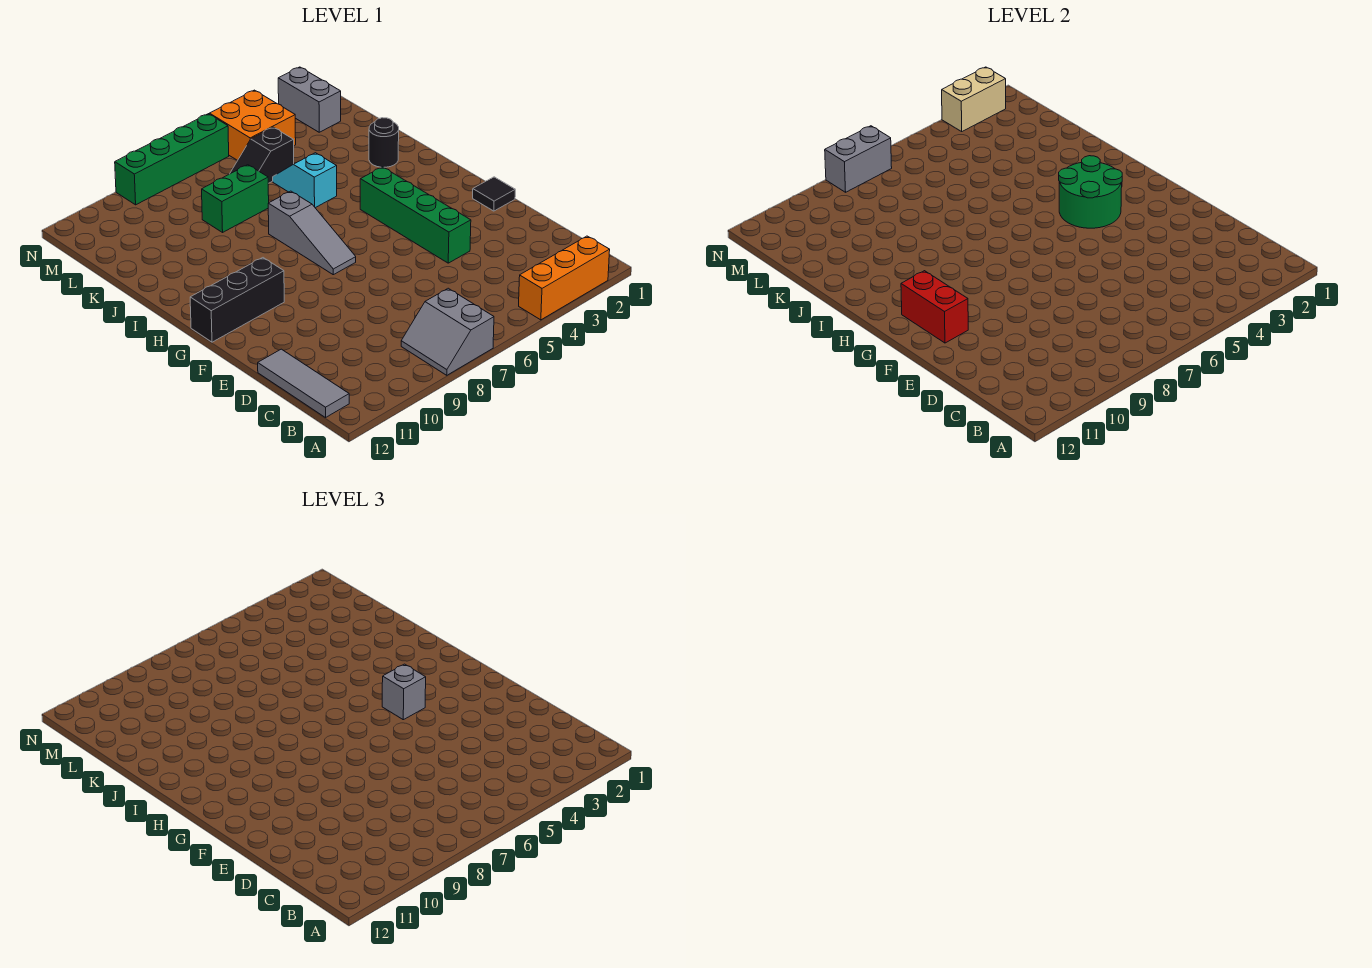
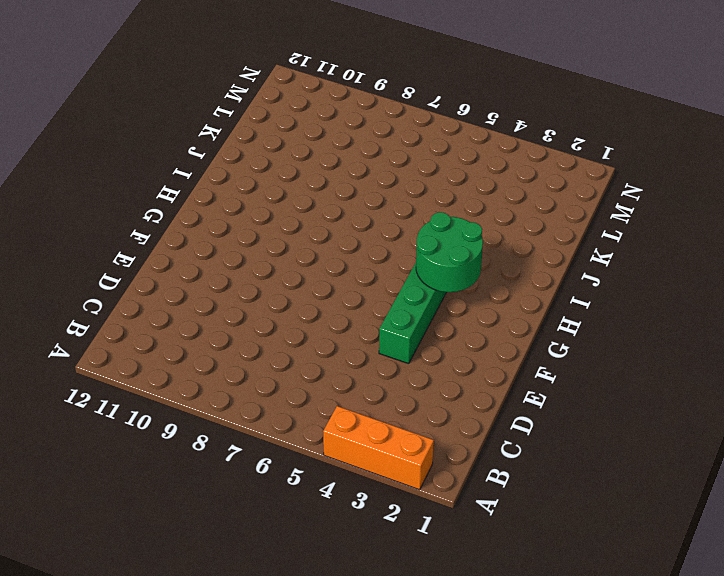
none -> grey 2x2 slope [401,288,494,375]
none -> grey 1x3 tile [258,349,349,417]
none -> black 1x1 tile [473,177,515,211]

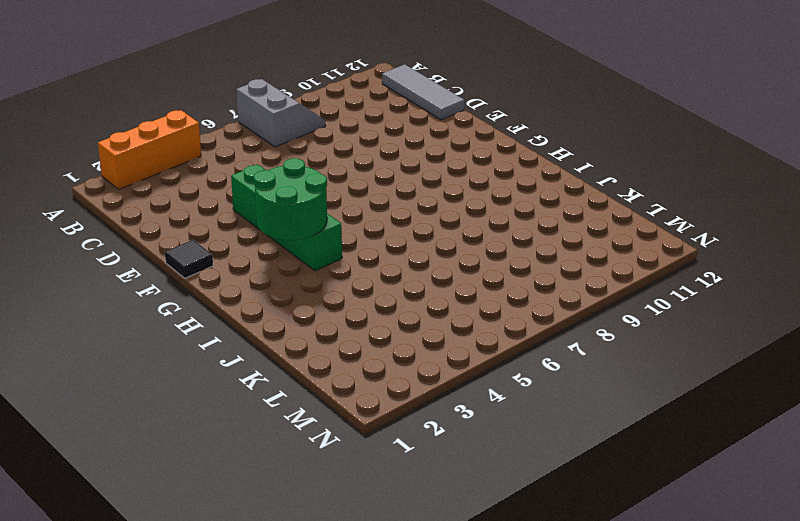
none -> grey 1x3 slope [268,191,356,275]
none -> black 1x3 brick [190,258,284,342]
none -> black 1x1 round brick [369,118,399,167]

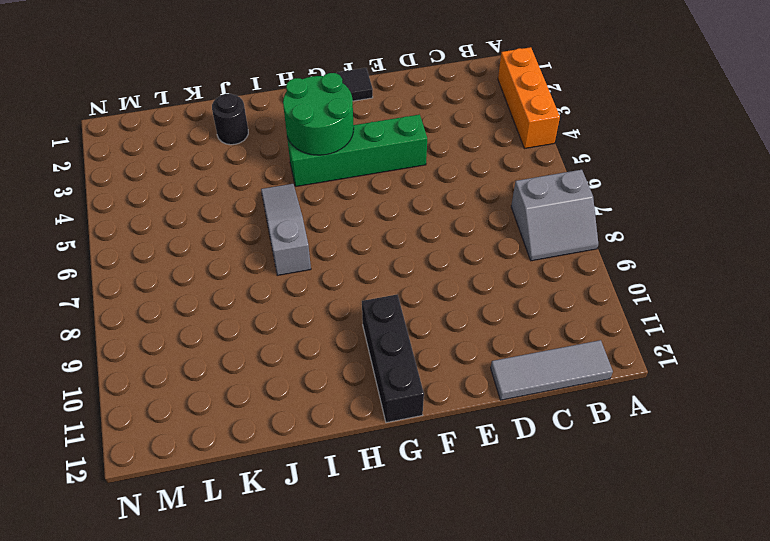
grey 1x3 slope [261,184,311,276] -> grey 1x3 slope turned to [268,191,356,275]
none -> cyan 1x2 slope [273,153,337,208]
none -> green 1x2 brick [202,165,269,232]
none -> black 1x2 slope [230,127,294,183]

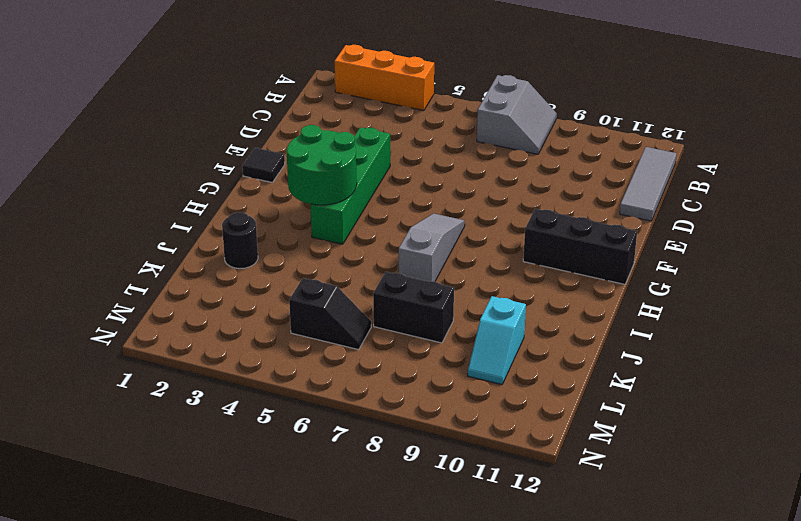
black 1x2 brick [373,272,454,343] -> green 1x2 brick [202,165,269,232]
cyan 1x2 slope [468,296,526,384] -> cyan 1x2 slope moved to [273,153,337,208]
none -> grey 1x2 brick [278,67,341,132]
none -> orange 2x2 brick [209,90,296,160]
none -> green 1x4 brick [115,114,229,205]

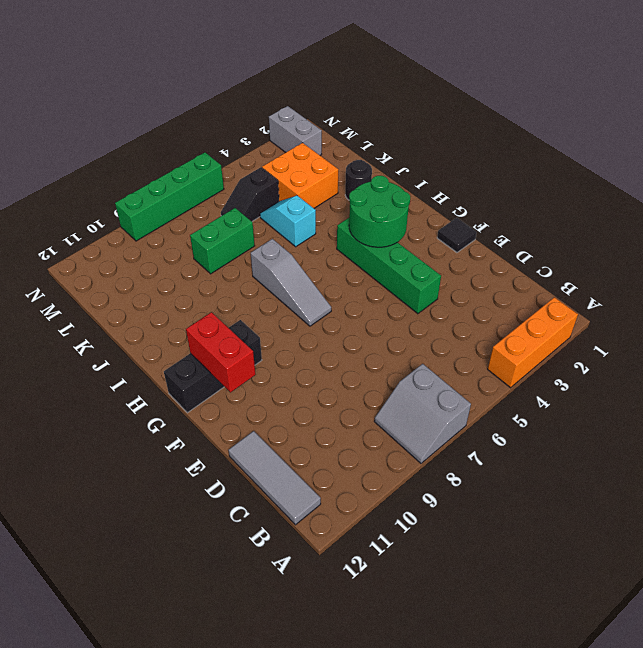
orange 2x2 brick [262,143,338,208] -> orange 2x2 brick moved to [209,90,296,160]
none -> tan 1x2 brick [942,67,1006,131]
none -> grey 1x2 brick [825,126,892,192]
none -> grey 1x1 brick [382,664,426,720]

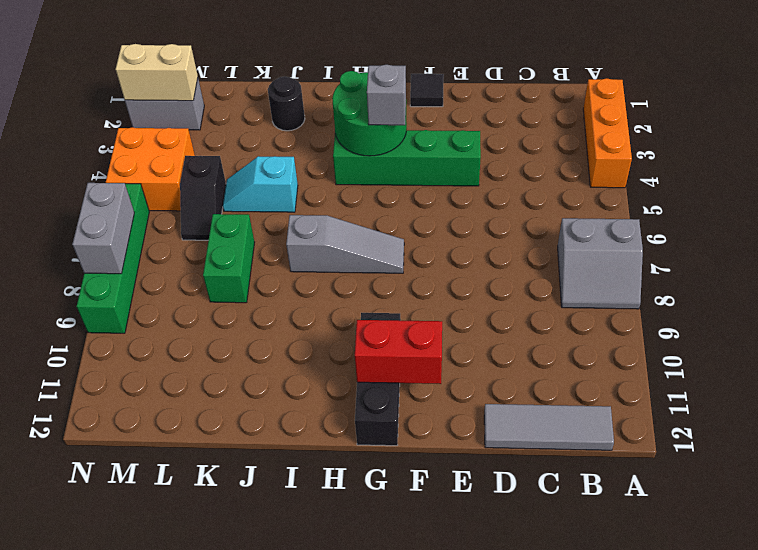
tan 1x2 brick [116,44,198,101] -> tan 1x2 brick turned to [942,67,1006,131]

